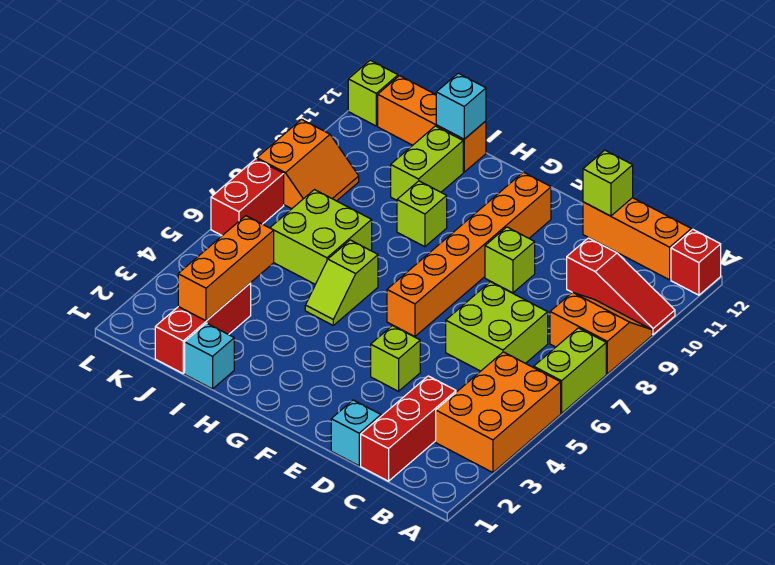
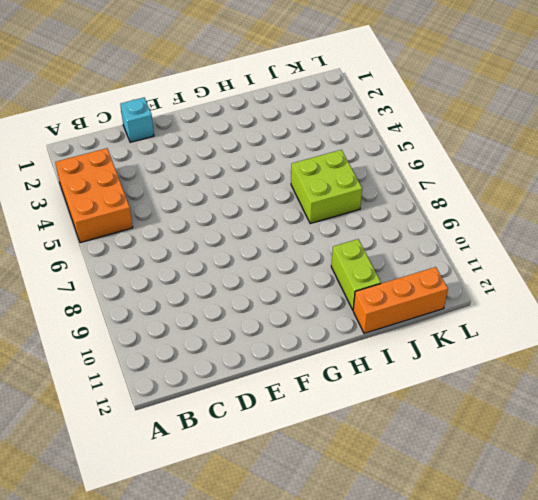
none -> lime 1x2 brick [534,328,606,413]
none -> orange 2x2 slope [550,292,652,374]
none -> red 1x3 slope [567,238,675,335]

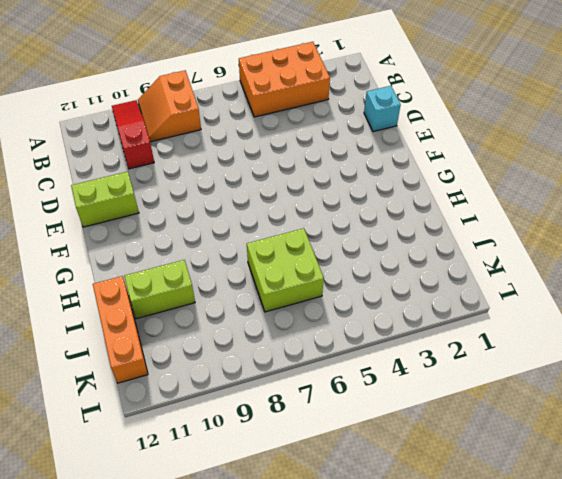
lime 1x2 brick [71,172,139,227] -> lime 1x2 brick moved to [534,328,606,413]
none -> red 1x1 brick [671,230,721,295]
none -> orange 1x3 brick [583,198,691,280]
none -> red 1x3 brick [361,376,456,481]

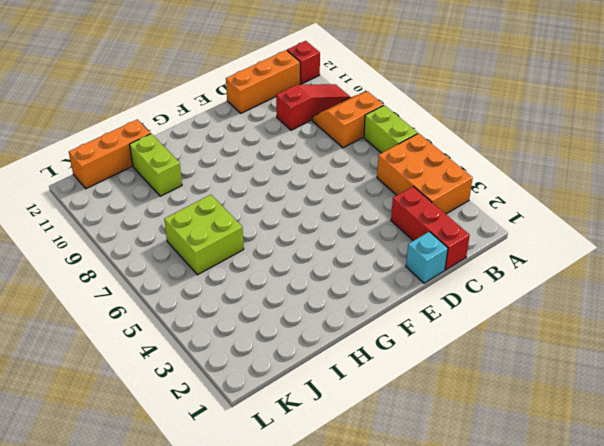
none -> lime 2x2 brick [446,282,548,371]
none -> lime 1x1 brick [371,325,420,391]
none -> lime 1x1 brick [485,227,535,293]

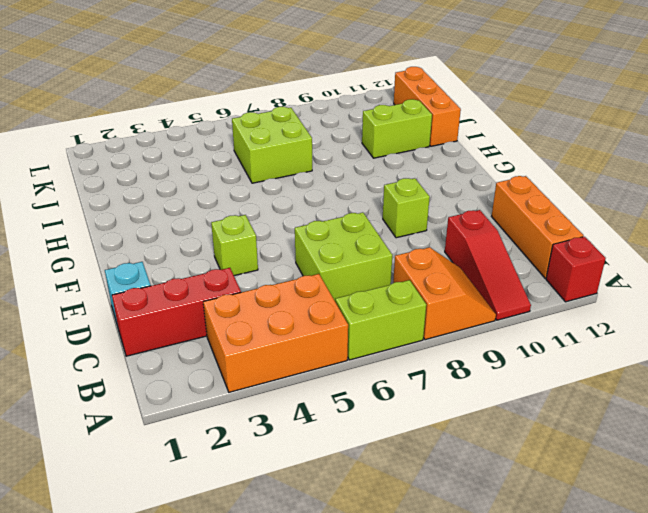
none -> orange 1x6 brick [387,172,551,337]
none -> lime 1x2 slope [305,240,378,325]
none -> lime 1x1 brick [397,181,447,247]

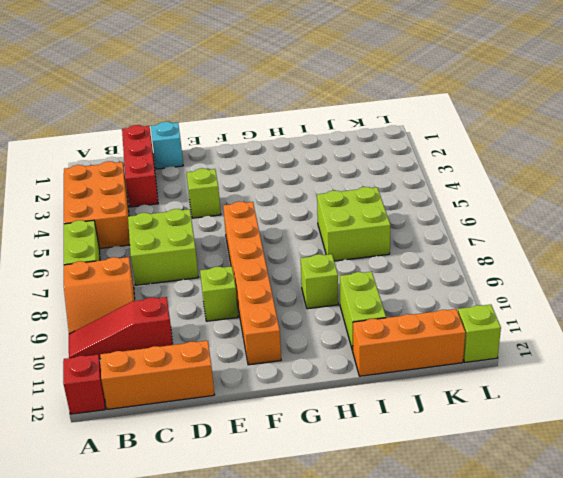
none -> lime 1x2 slope [305,240,378,325]
none -> cyan 1x1 brick [185,323,234,389]
none -> red 1x3 brick [155,283,251,373]

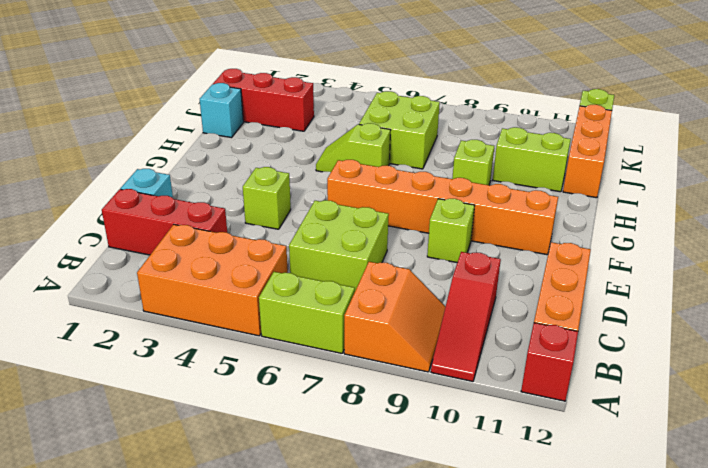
none -> orange 2x2 slope [257,119,359,209]
none -> red 1x2 brick [211,159,284,236]
none -> lime 1x1 brick [583,150,633,216]

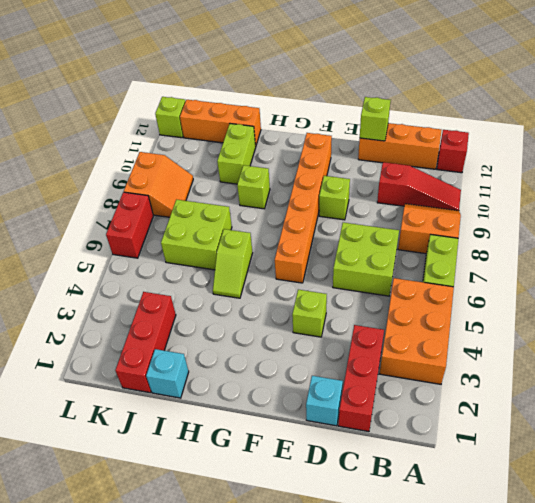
none -> cyan 1x1 brick [436,73,486,139]
none -> orange 1x3 brick [178,216,274,321]

